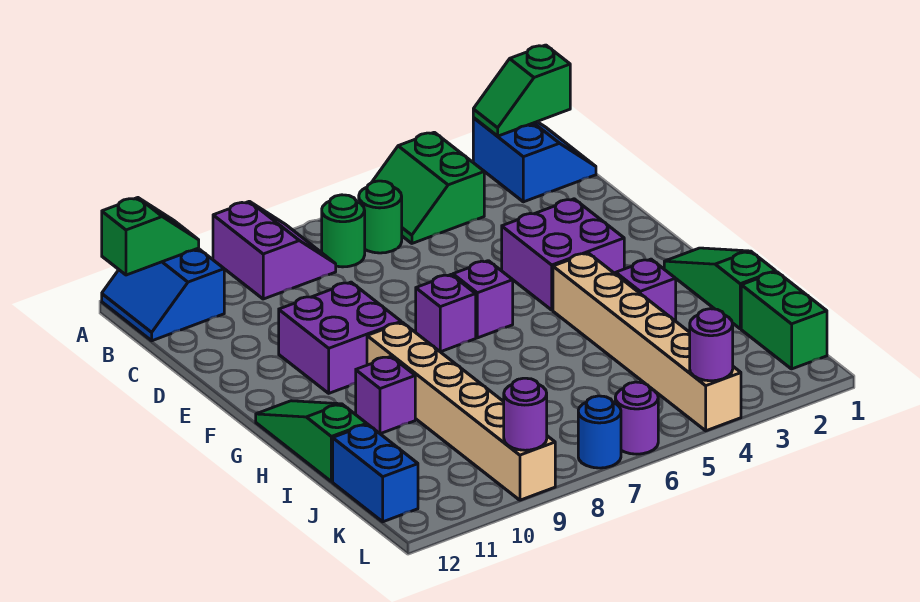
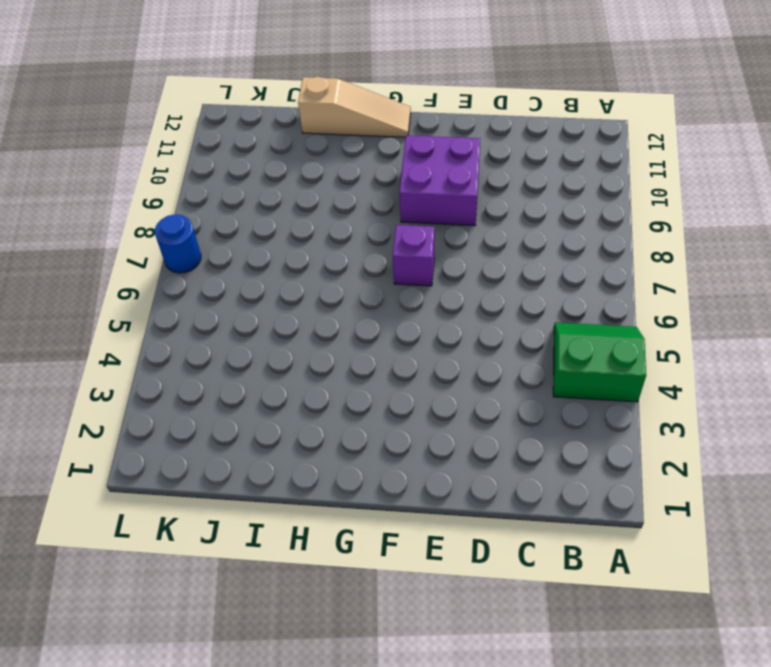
tan 1x3 slope [298,77,411,137] -> green 1x3 slope [256,401,367,482]
none -> blue 2x2 slope [473,118,596,202]
none -> purple 2x2 slope [213,201,336,299]
none -> blue 2x2 slope [102,249,224,341]

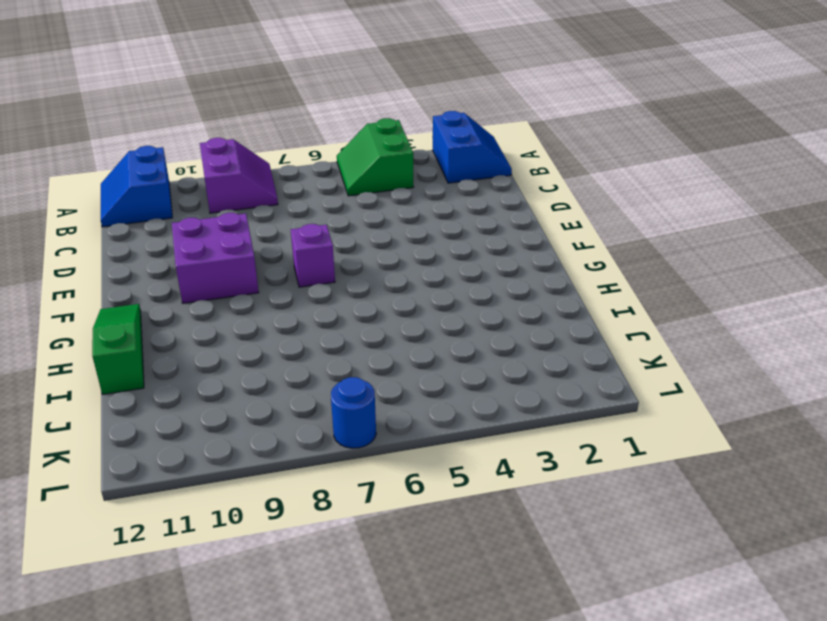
none -> green 1x1 round brick [359,181,402,253]
none -> green 1x1 round brick [322,195,365,267]
none -> purple 2x2 brick [502,199,624,310]

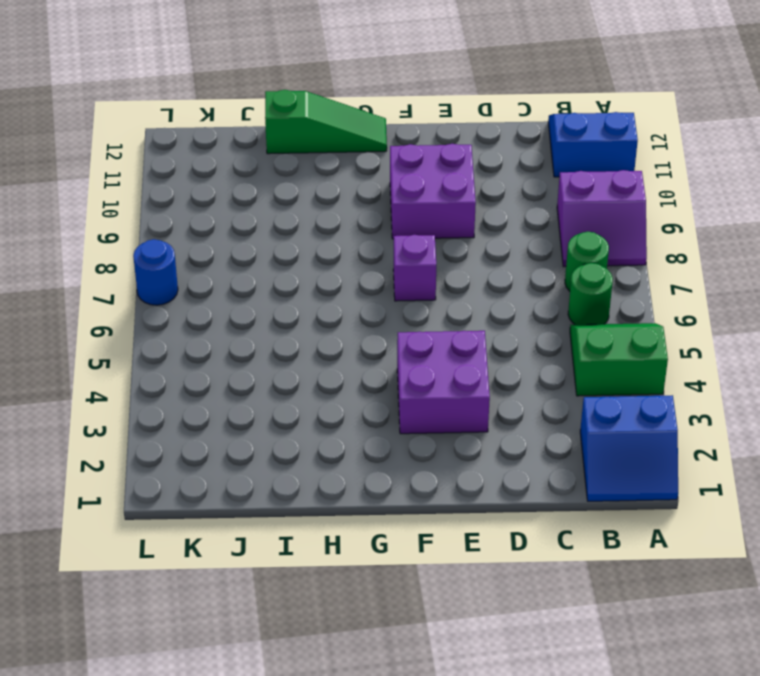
none -> purple 1x1 brick [453,261,513,338]
none -> green 1x3 slope [664,248,776,329]
none -> tan 1x6 brick [553,253,741,431]

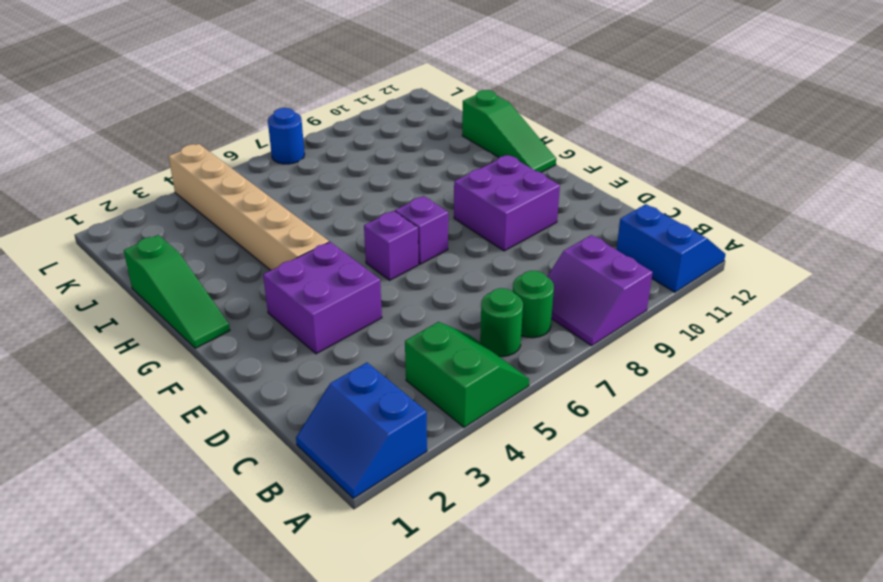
none -> tan 1x6 brick [367,322,555,500]
none -> purple 1x1 brick [616,259,676,321]
none -> purple 1x1 brick [356,357,415,434]

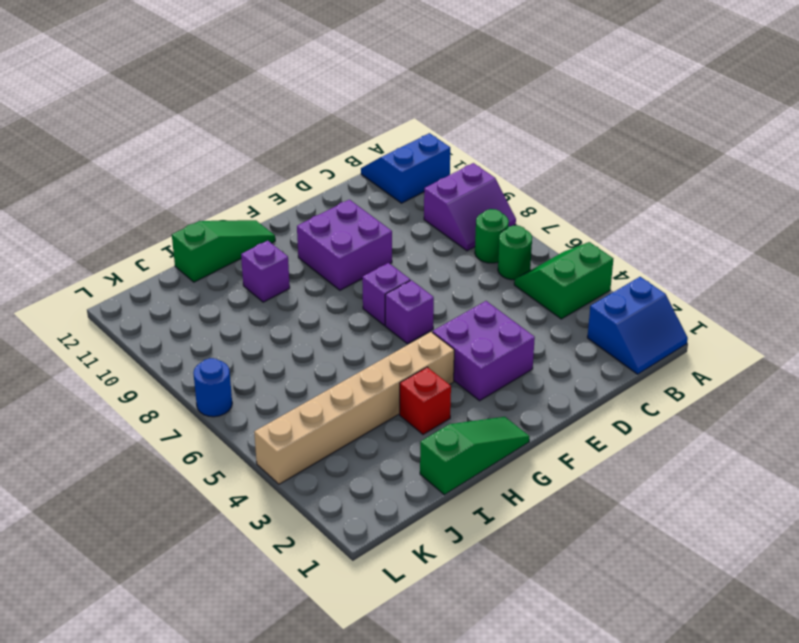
red 1x1 brick [400,367,451,434] -> purple 1x1 brick [616,259,676,321]
none -> tan 1x6 brick [367,322,555,500]
none -> green 1x2 brick [741,272,827,369]
none -> blue 1x2 brick [333,425,418,522]

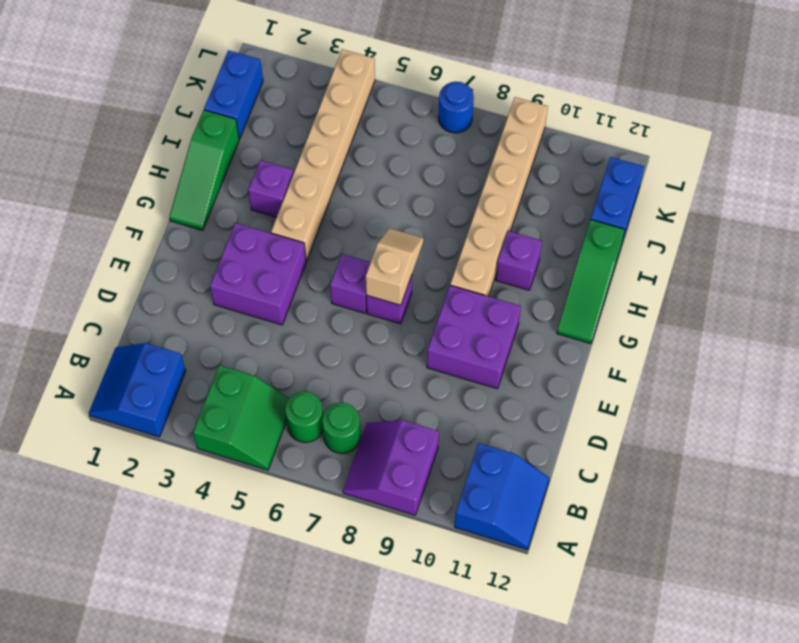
tan 1x2 slope [366,228,423,305] -> none
blue 1x2 brick [204,50,263,139] -> green 1x2 brick [741,272,827,369]
none -> purple 1x1 round brick [615,382,658,454]
none -> green 1x2 slope [473,45,570,136]
none -> green 1x2 slope [102,198,199,275]

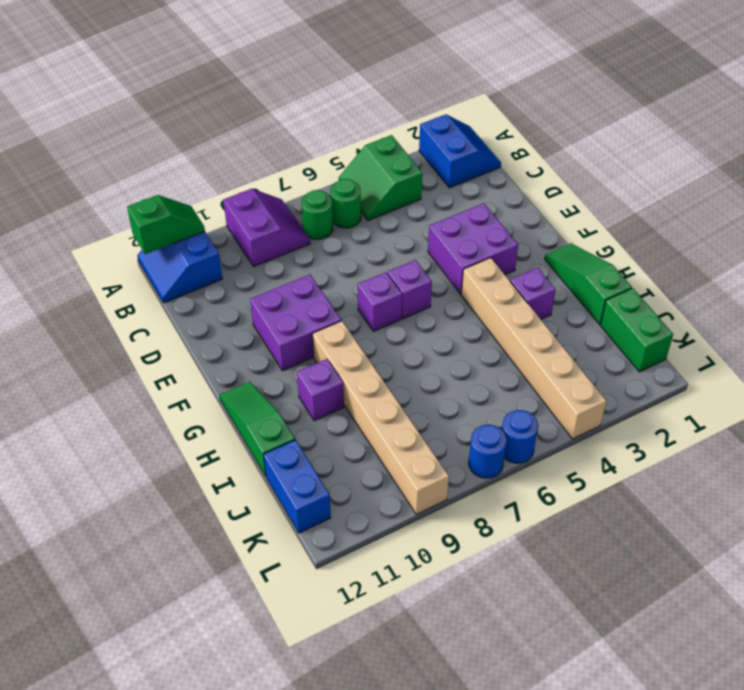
blue 1x1 round brick [502,410,538,463] -> purple 1x1 round brick [615,382,658,454]
none -> green 1x2 slope [473,45,570,136]
none -> purple 1x1 round brick [690,309,733,381]
none -> purple 1x1 round brick [504,378,547,450]

